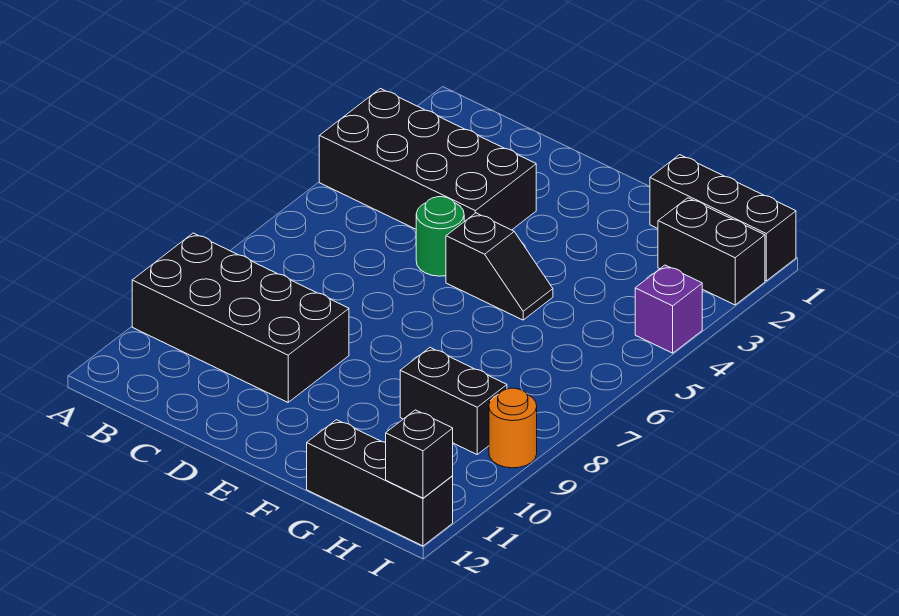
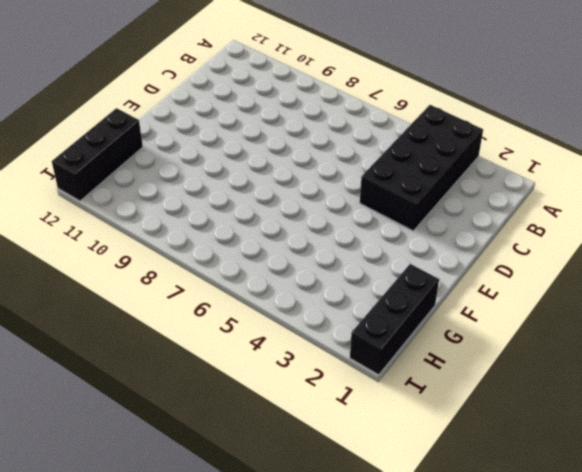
none -> black 2x4 brick [132,233,349,402]
none -> green 1x1 round brick [416,197,464,276]

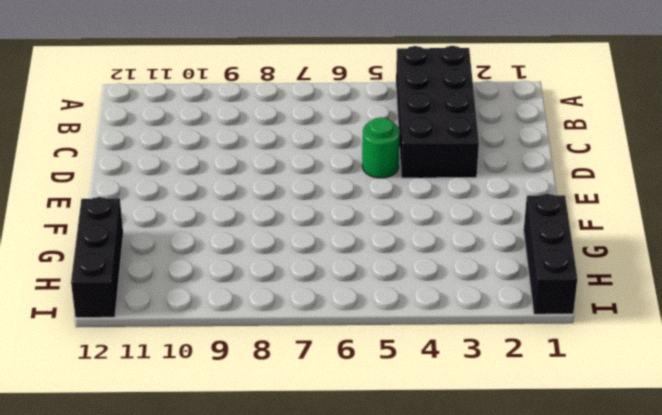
none -> black 2x4 brick [132,233,349,402]
none -> black 1x2 slope [446,213,553,320]

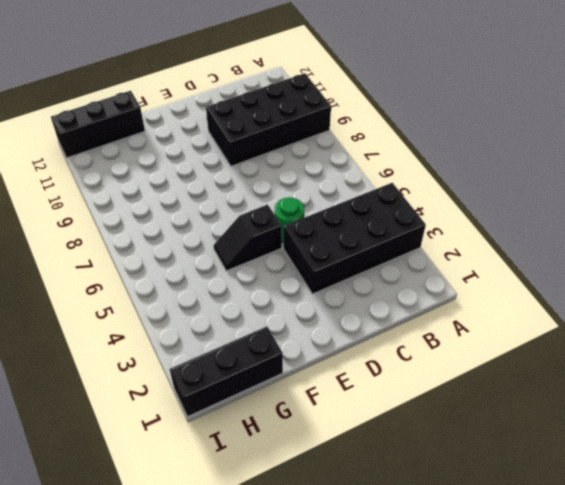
none -> black 1x2 brick [400,348,507,454]
none -> black 1x2 brick [658,198,765,305]

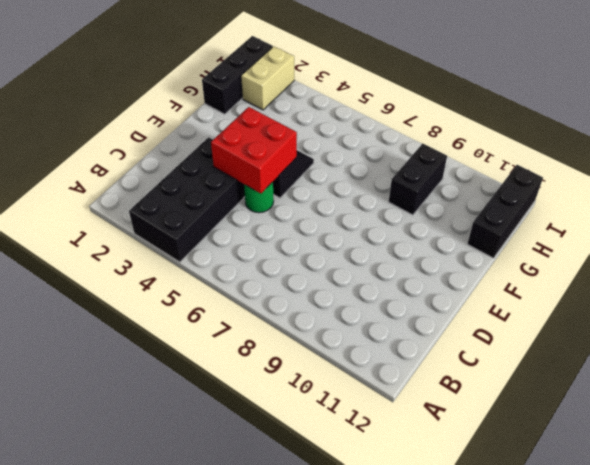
red 2x2 brick [211,107,297,193] -> none
tan 1x2 brick [241,46,294,110] -> black 1x2 brick [658,198,765,305]
none -> black 2x4 brick [132,233,349,402]
none -> purple 1x1 brick [635,265,702,353]

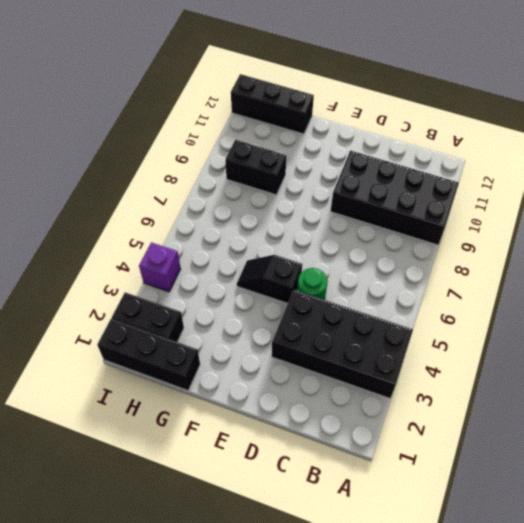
none -> orange 1x1 round brick [489,388,537,468]
none -> black 1x1 brick [386,410,453,498]

